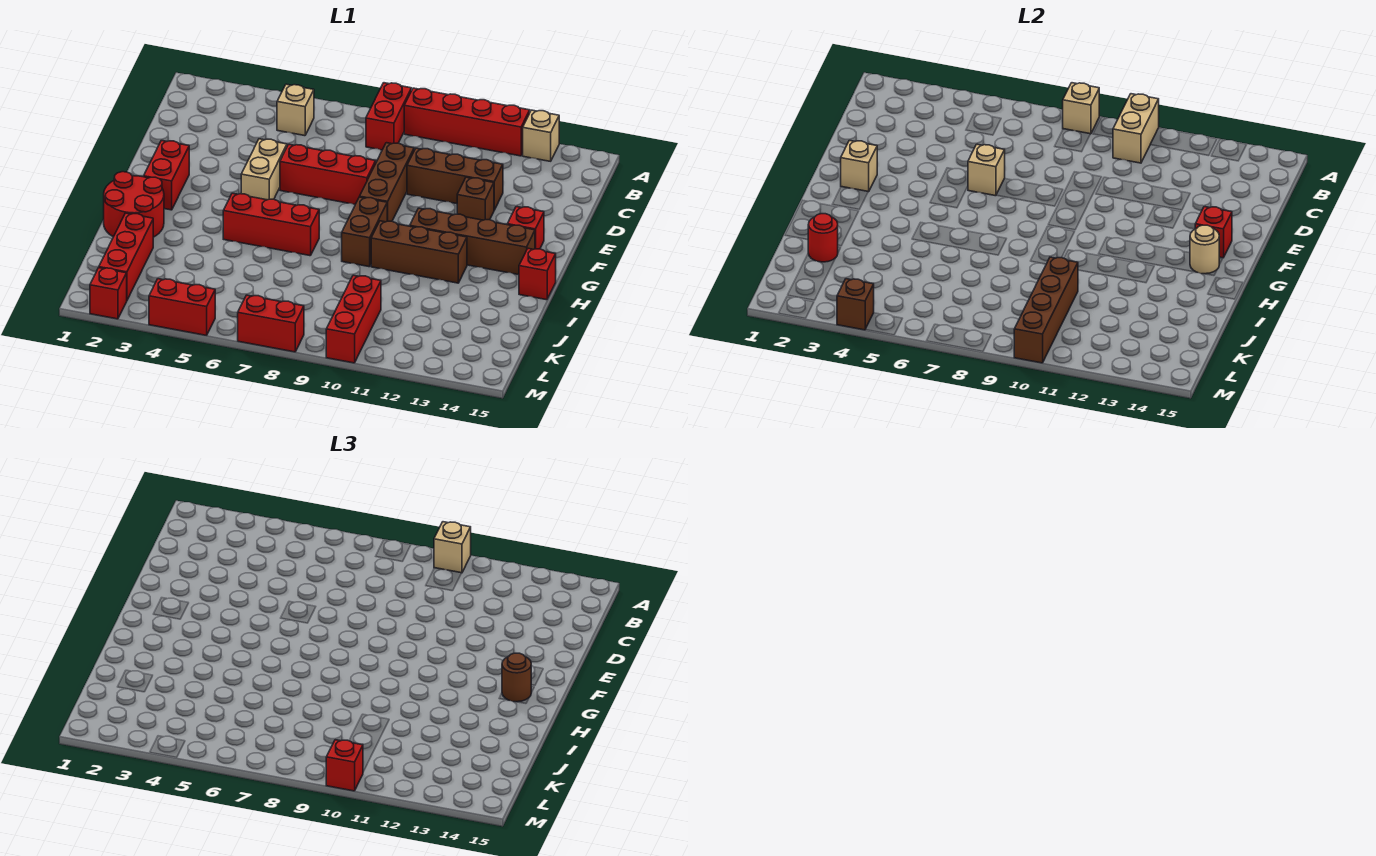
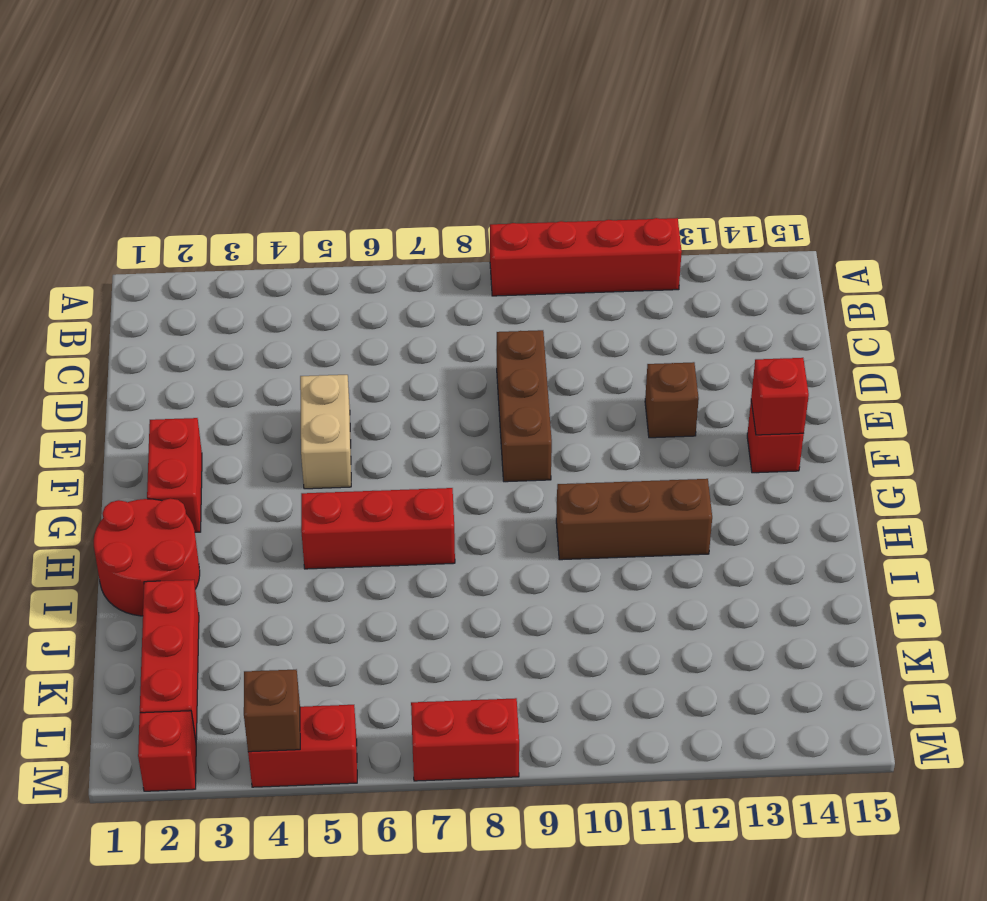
none -> red 1x2 brick [366,83,411,150]
none -> tan 1x1 brick [523,110,559,161]
none -> tan 1x1 brick [277,84,314,136]
none -> brown 1x3 brick [407,148,503,210]

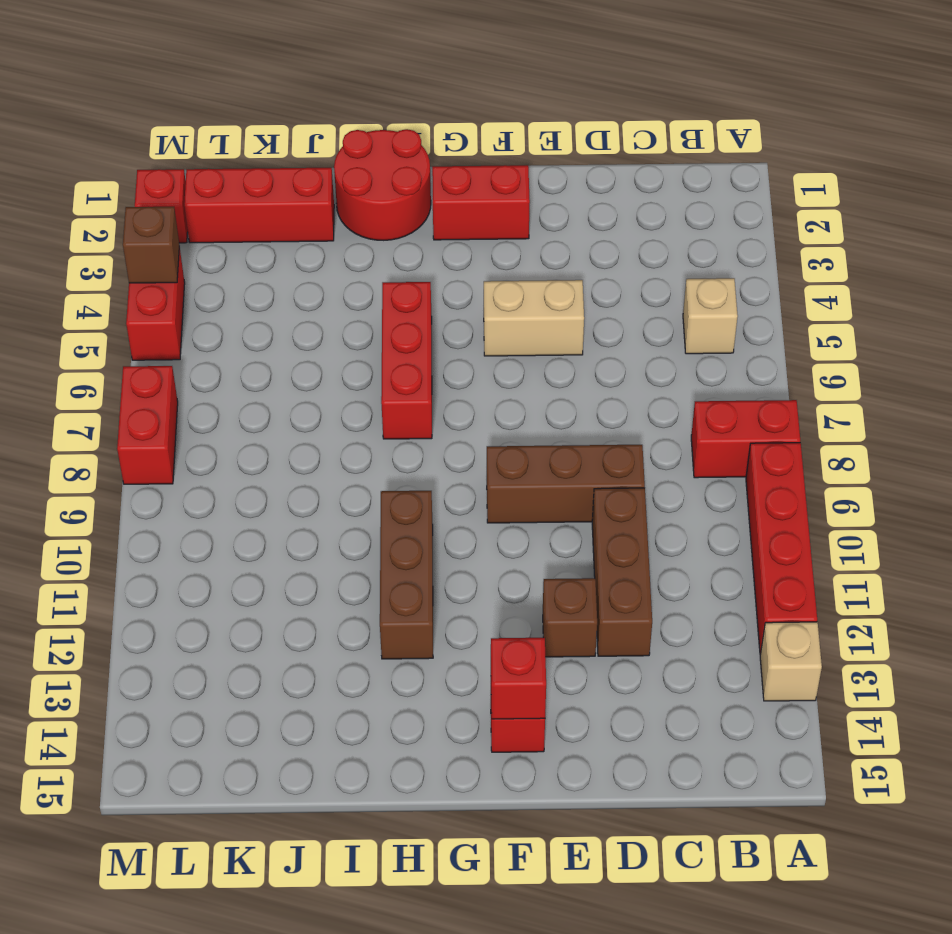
none -> red 1x3 brick [280,144,376,204]
none -> brown 1x2 brick [342,197,387,267]
none -> brown 1x4 brick [410,208,535,275]
none -> red 1x1 brick [519,248,556,300]

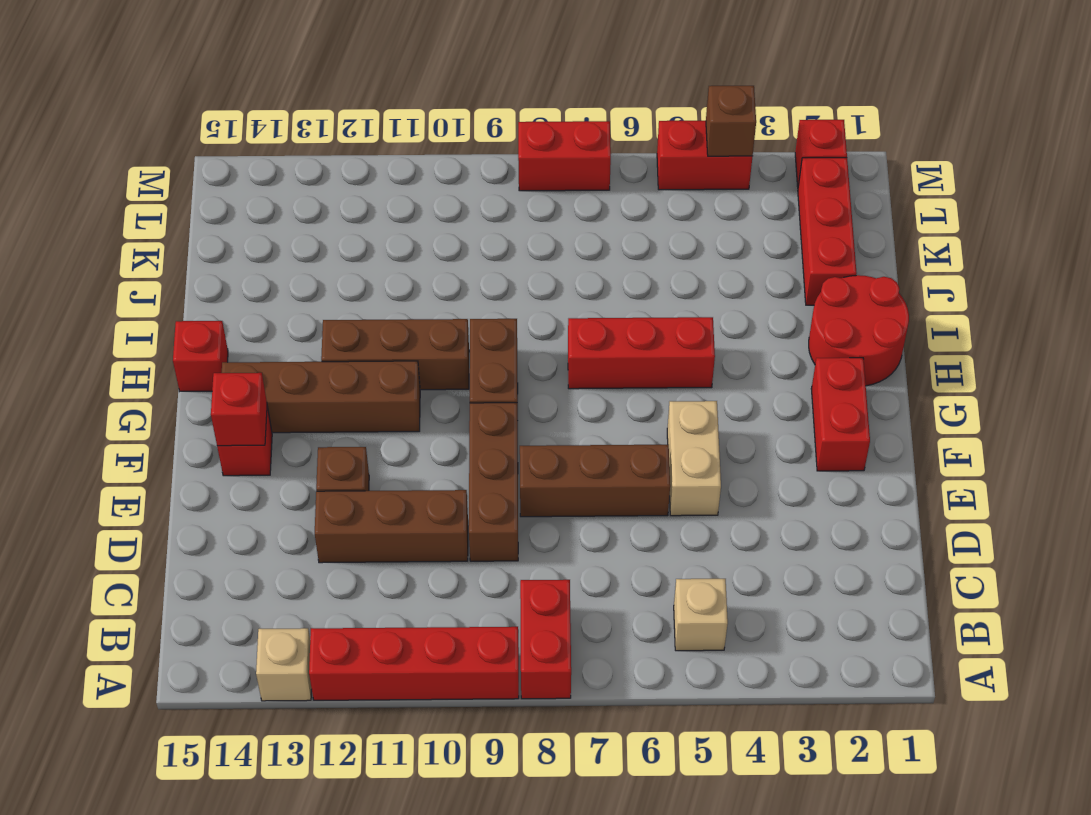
brown 1x3 brick [520,445,670,517] -> red 1x3 brick [280,144,376,204]
none -> red 1x3 brick [326,275,381,363]
none -> tan 1x1 brick [1063,83,1099,134]
none -> tan 1x2 brick [1113,94,1159,163]
none -> tan 1x1 brick [968,144,1005,196]

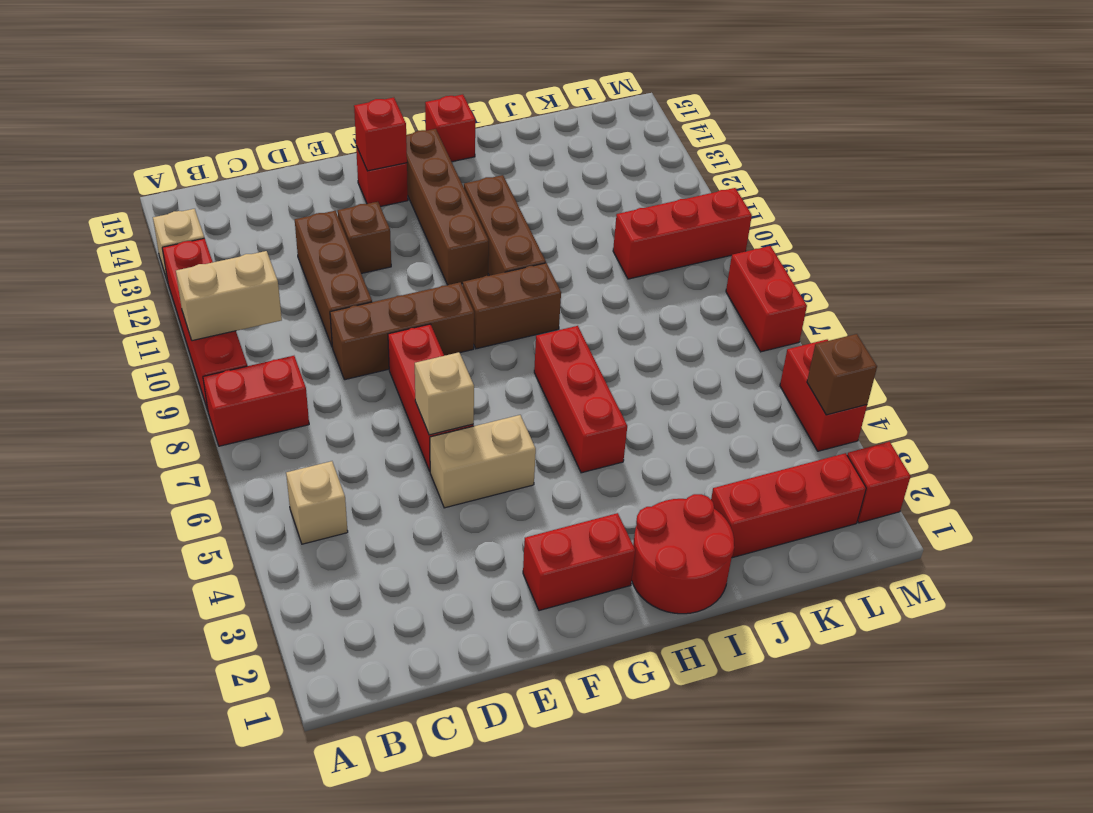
none -> tan 1x1 brick [1063,83,1099,134]
none -> tan 1x1 brick [841,140,877,192]
none -> tan 1x1 round brick [1190,225,1219,274]
none -> red 1x1 round brick [808,214,838,262]

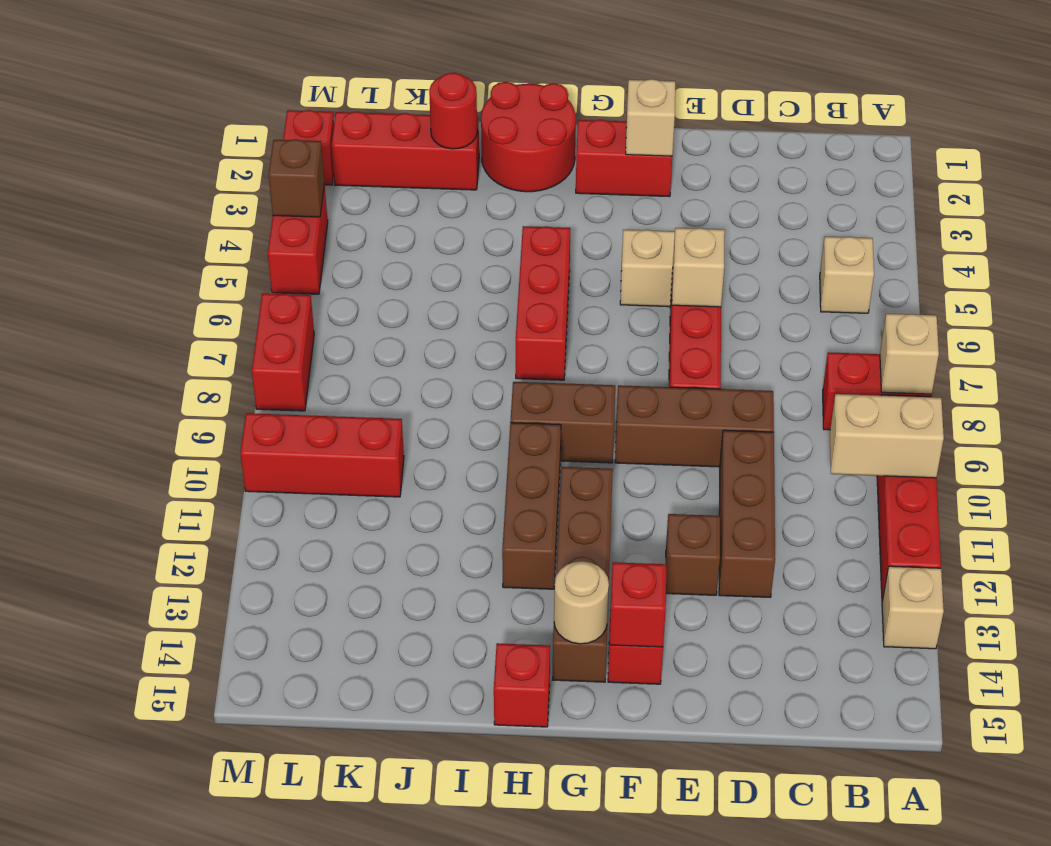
none -> brown 1x4 brick [1014,257,1078,363]
none -> tan 1x1 brick [434,522,471,573]
none -> brown 1x1 round brick [502,653,531,702]
none -> red 1x1 brick [326,740,363,791]

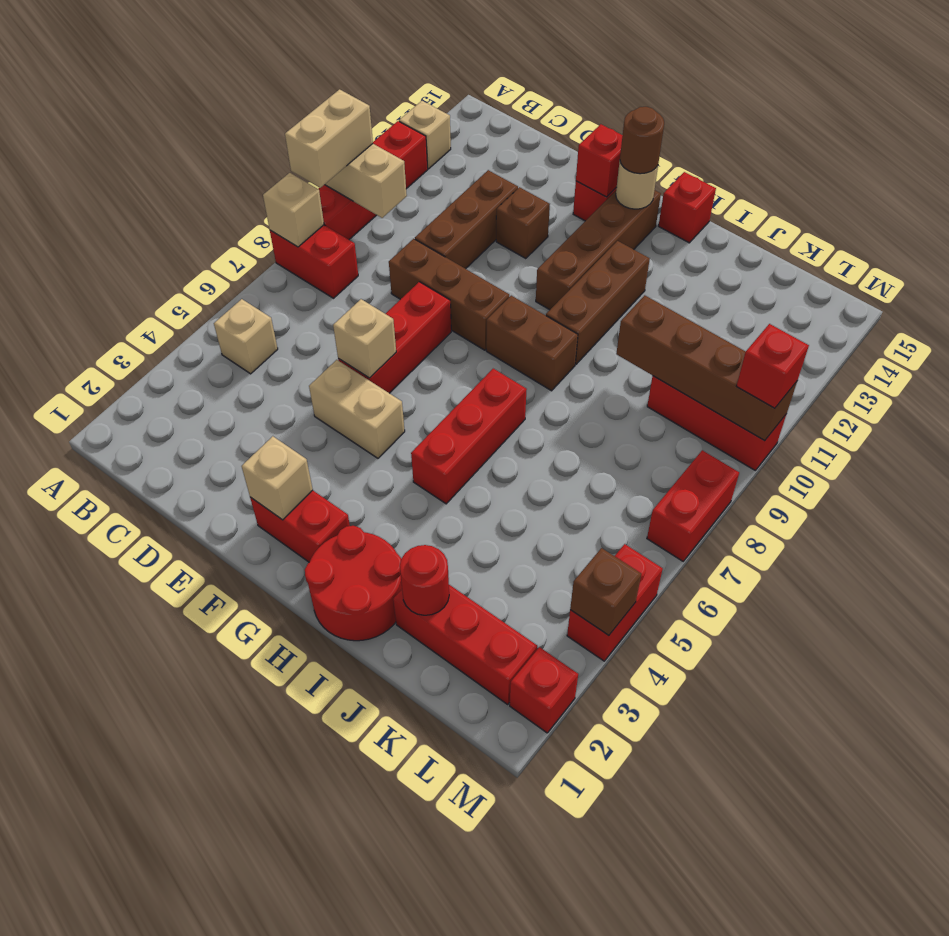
tan 1x2 brick [285,89,373,188] -> tan 1x1 brick [434,522,471,573]

